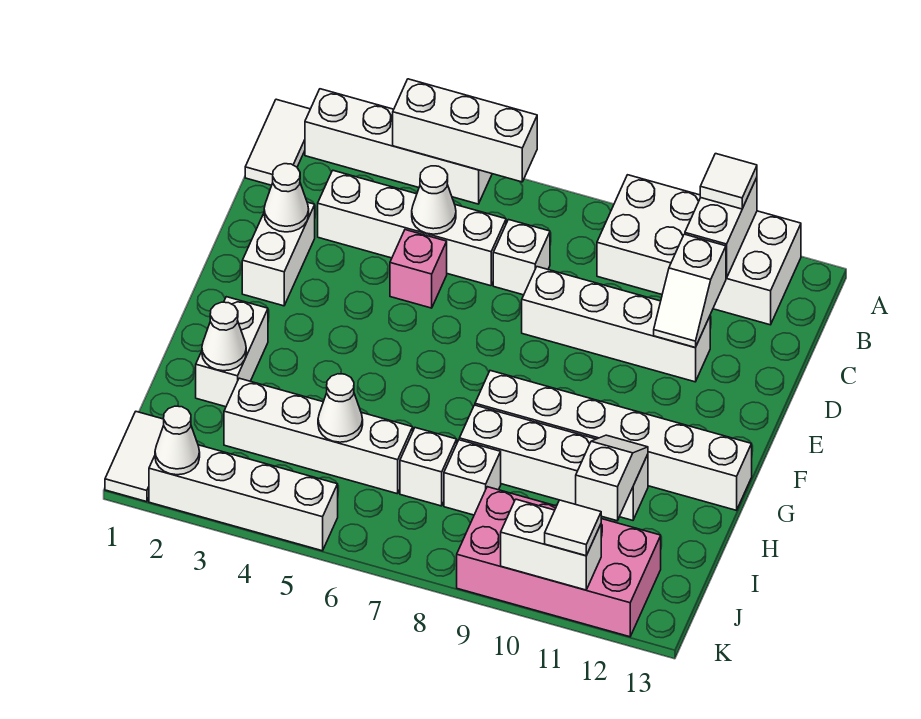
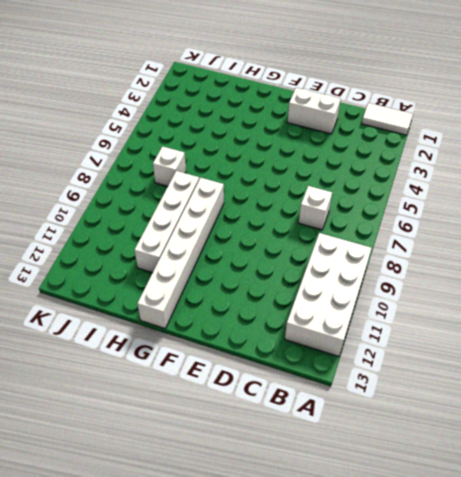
none -> white 1x4 brick [305,89,492,204]
none -> white 1x4 brick [318,171,506,286]
none -> pink 1x1 brick [390,230,447,308]

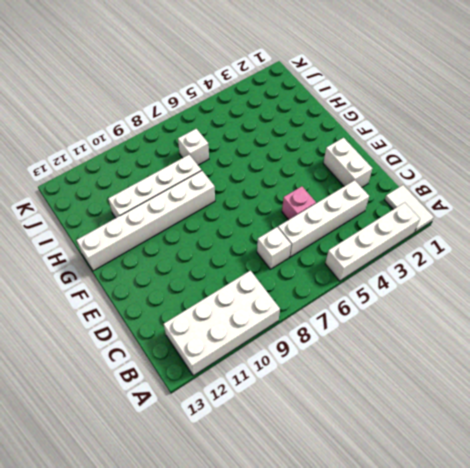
none -> white 1x4 brick [522,267,710,382]
none -> white 1x2 brick [196,297,268,407]
none -> white 1x4 brick [224,378,413,494]

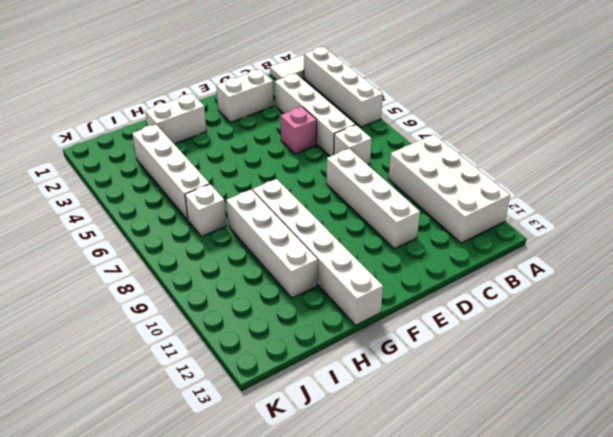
none -> white 1x1 brick [444,440,501,515]
none -> white 1x2 tile [105,412,164,502]
none -> pink 2x4 brick [457,487,661,637]

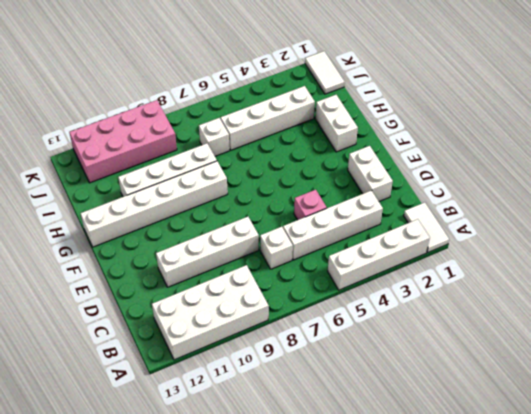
none -> white 1x1 brick [444,440,501,515]
none -> white 1x4 brick [149,445,338,551]
none -> white 1x3 brick [393,79,537,182]

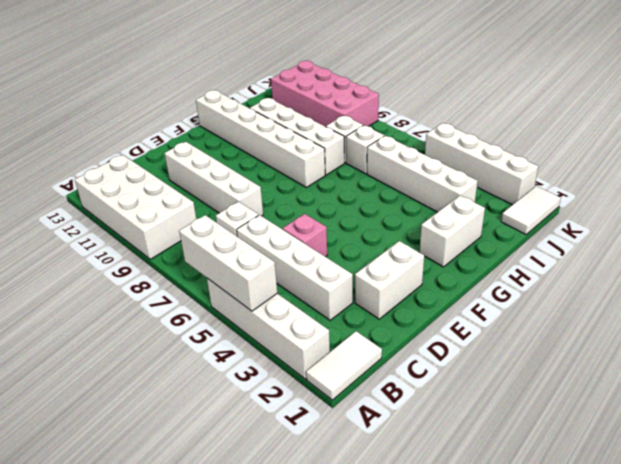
none -> white 1x2 brick [685,178,757,278]
none -> white 1x1 cone [412,166,456,234]
none -> white 1x2 slope [654,234,726,348]

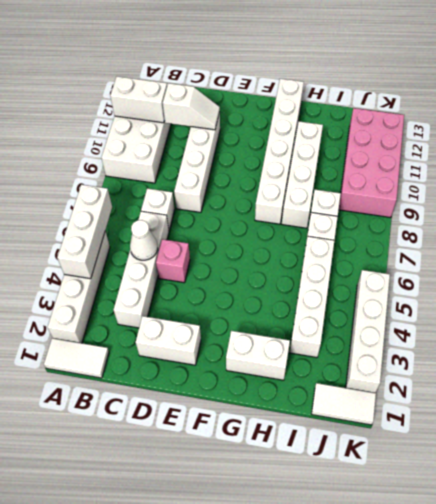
none -> white 1x1 cone [264,164,309,232]
none -> white 1x1 cone [202,302,246,371]
none -> white 1x2 slope [576,435,648,521]

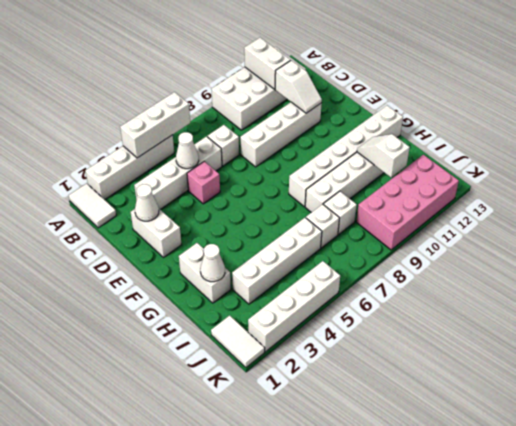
none -> white 1x1 cone [318,374,363,442]
none -> white 1x1 cone [155,406,200,475]
none -> white 1x2 brick [501,499,601,590]

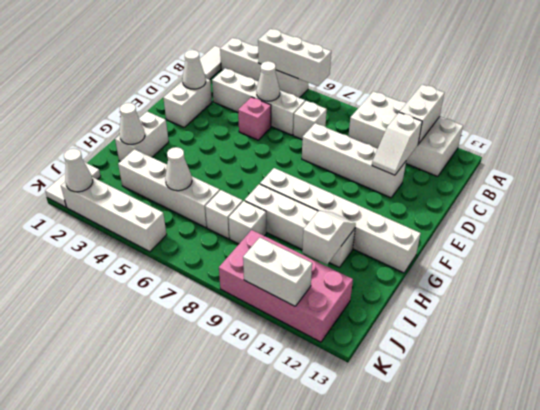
none -> white 1x1 tile [700,154,757,209]
none -> white 1x1 tile [545,500,601,556]

